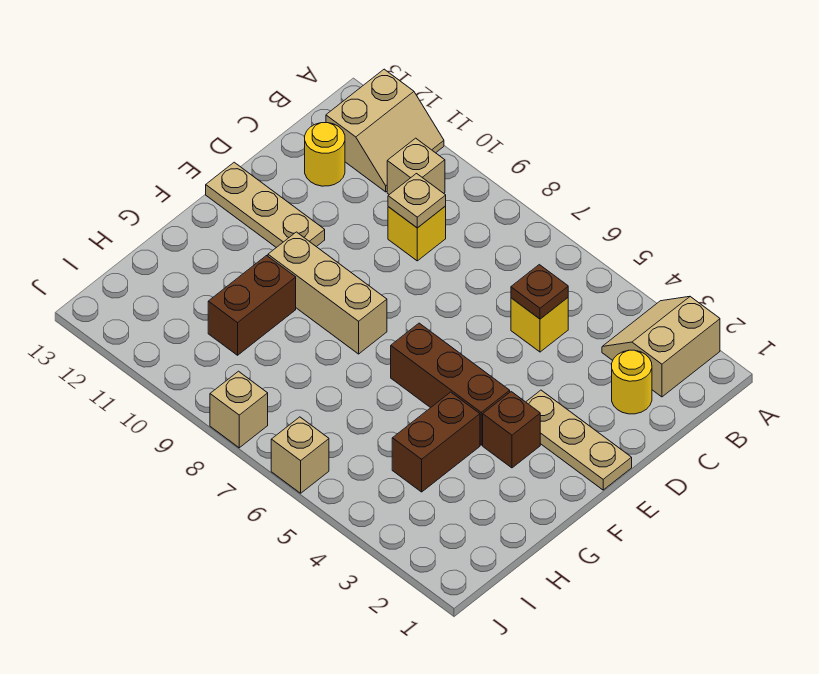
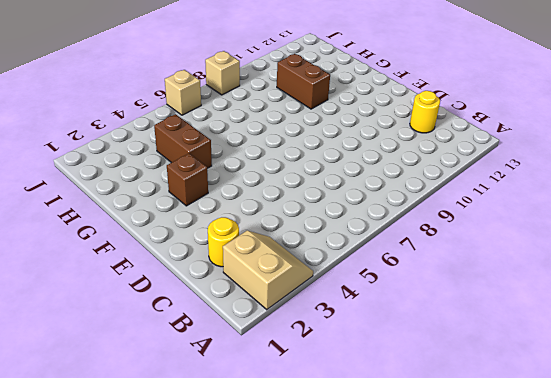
none -> tan 2x2 slope [326,69,444,192]
none -> tan 1x1 brick [387,138,445,195]
none -> yellow 1x1 brick [511,298,568,352]

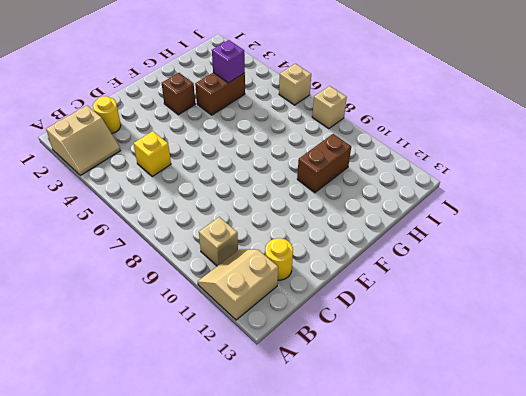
purple 1x1 brick [212,40,245,83] -> none
none -> yellow 1x1 brick [388,206,446,261]
none -> tan 1x3 plate [526,390,632,490]
none -> tan 1x3 plate [206,162,325,248]

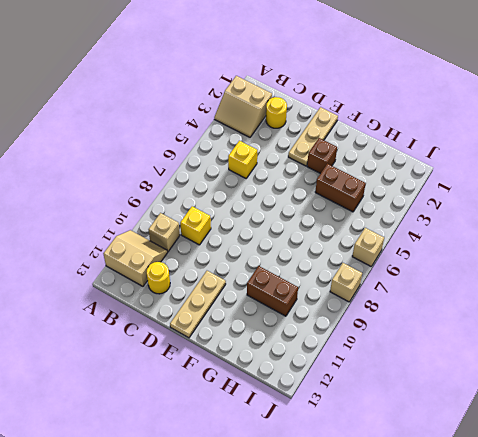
none -> brown 1x3 brick [391,323,510,445]
none -> tan 1x3 brick [268,232,387,354]
none -> brown 1x1 plate [511,265,568,319]

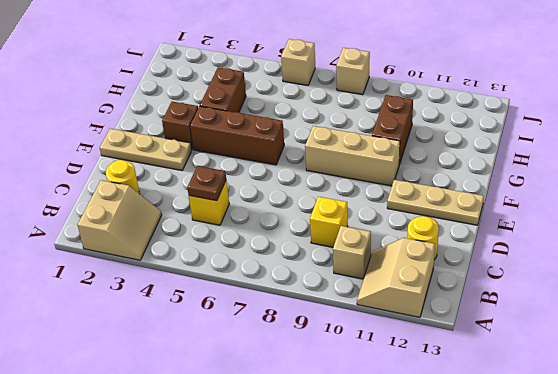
none -> tan 1x1 plate [388,174,446,228]

